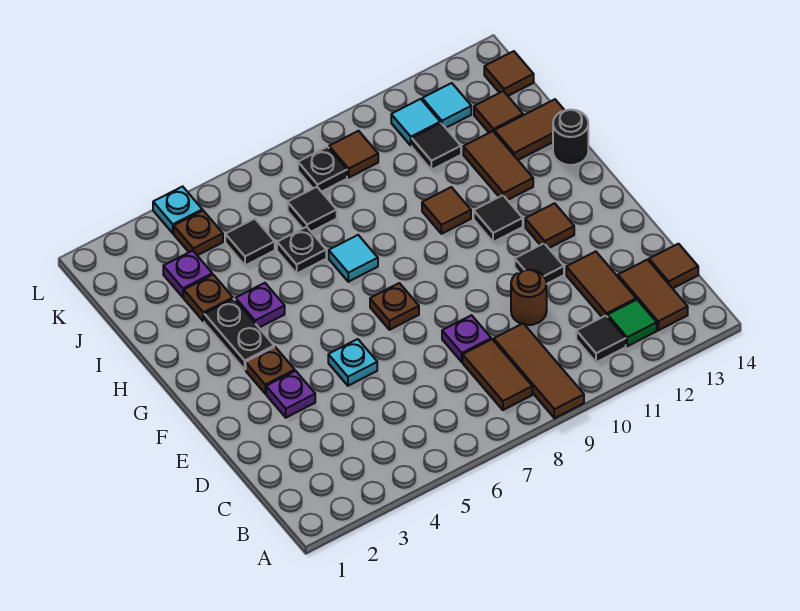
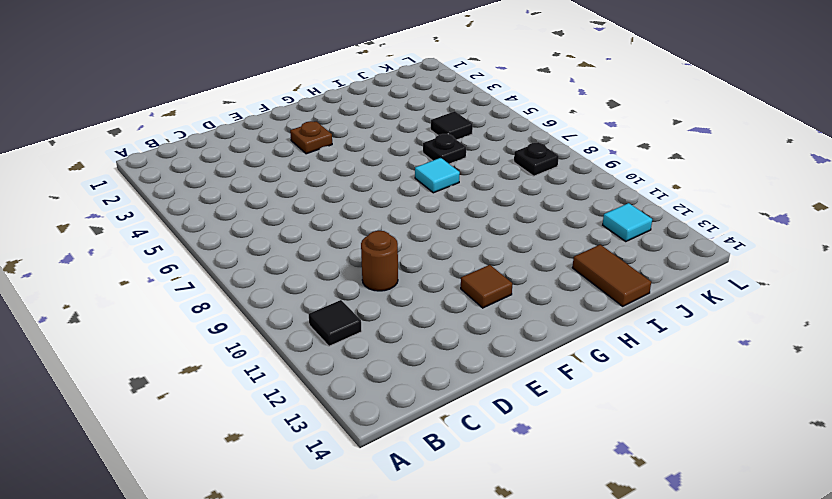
none -> brown 1x3 tile [494,323,584,418]
none -> brown 1x2 tile [463,339,532,410]
none -> green 1x1 tile [608,300,657,346]
none -> brown 1x2 tile [618,260,688,330]

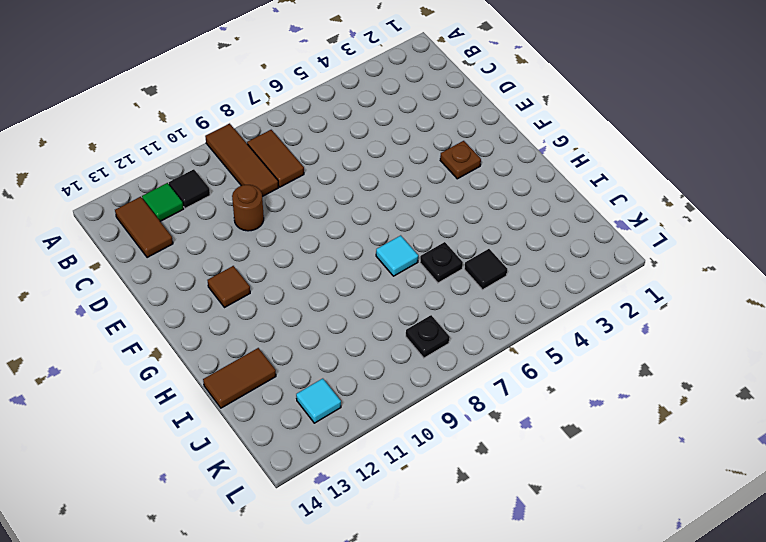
none -> brown 1x2 tile [566,251,636,317]
none -> brown 1x1 tile [649,244,698,289]
none -> purple 1x1 plate [442,315,491,362]
none -> purple 1x1 plate [266,371,315,418]

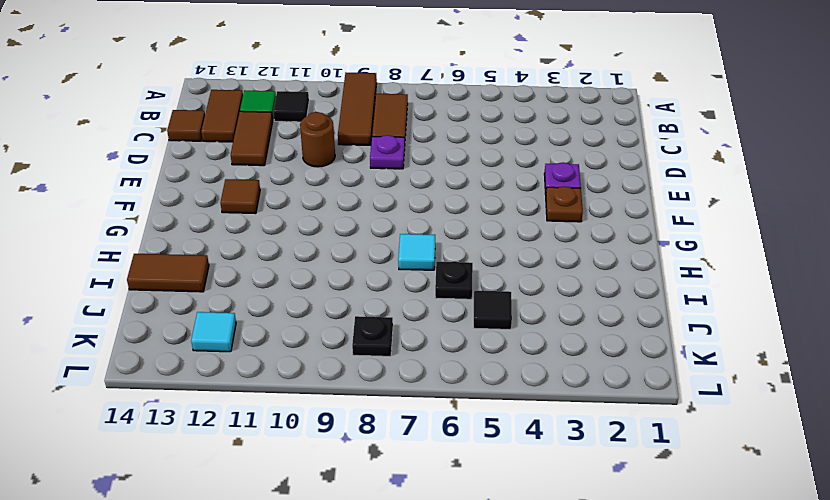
none -> cyan 1x1 plate [328,339,377,386]
none -> black 1x1 tile [515,243,564,284]
none -> brown 1x1 plate [370,283,419,330]
none -> black 1x2 plate [204,299,274,369]

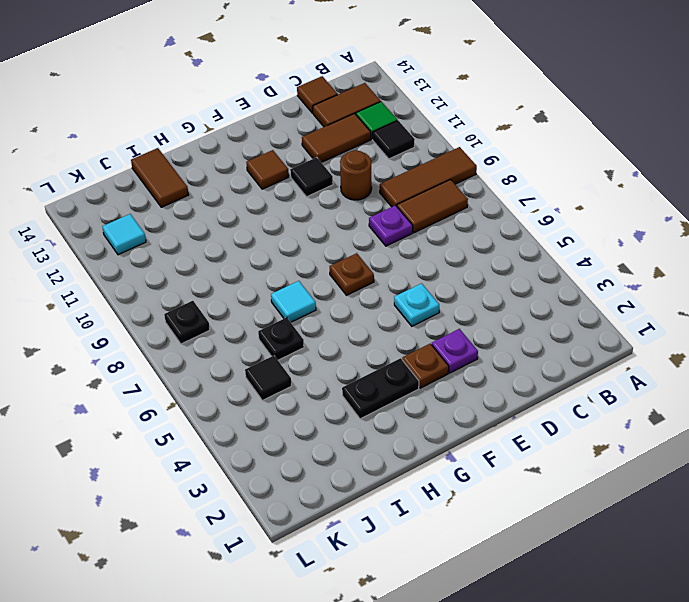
none -> black 1x1 tile [474,195,523,242]
none -> purple 1x1 plate [235,283,285,328]
none -> brown 1x1 tile [422,187,471,234]
none -> brown 1x2 tile [463,131,533,200]

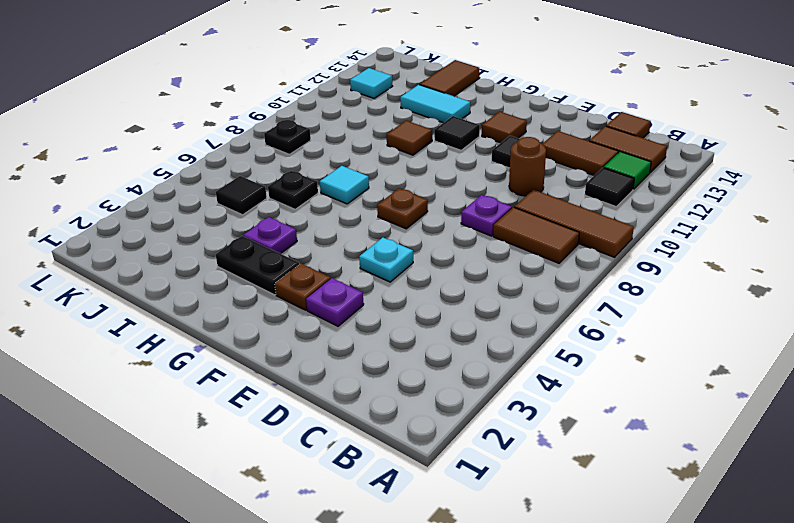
cyan 1x2 tile [400,85,470,123] -> brown 1x2 tile [463,131,533,200]
none -> black 1x1 round brick [553,110,588,165]
none -> brown 1x1 plate [184,275,233,321]
none -> purple 1x1 plate [163,251,212,297]
none -> black 1x1 tile [288,187,337,232]

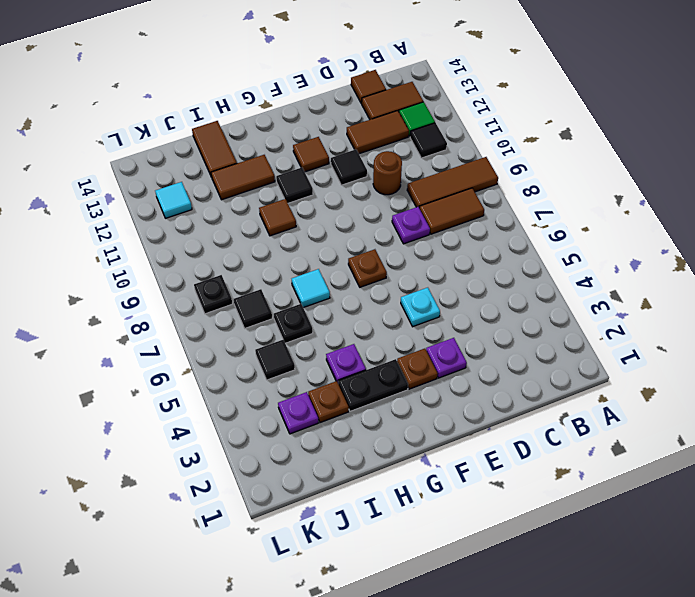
none -> black 1x1 round brick [553,110,588,165]
none -> black 1x1 tile [412,123,461,170]
none -> brown 1x1 tile [474,91,523,133]
none -> brown 1x1 plate [174,211,223,255]

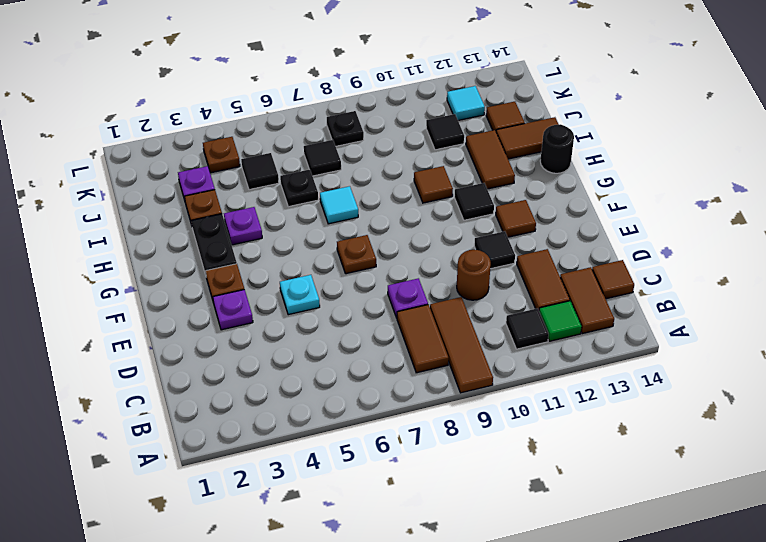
none -> brown 1x1 tile [329,131,378,177]
none -> cyan 1x1 tile [391,99,440,146]
none -> brown 1x1 tile [484,51,534,96]
none -> cyan 1x1 plate [153,186,202,233]

